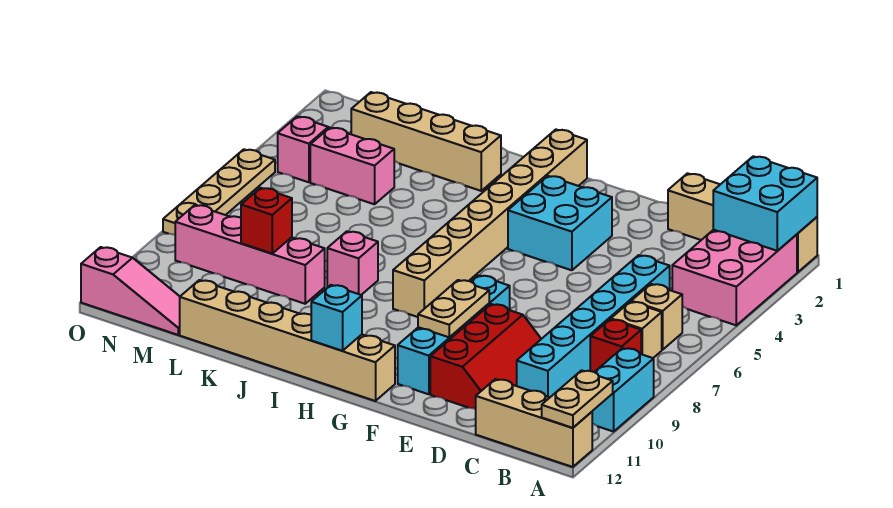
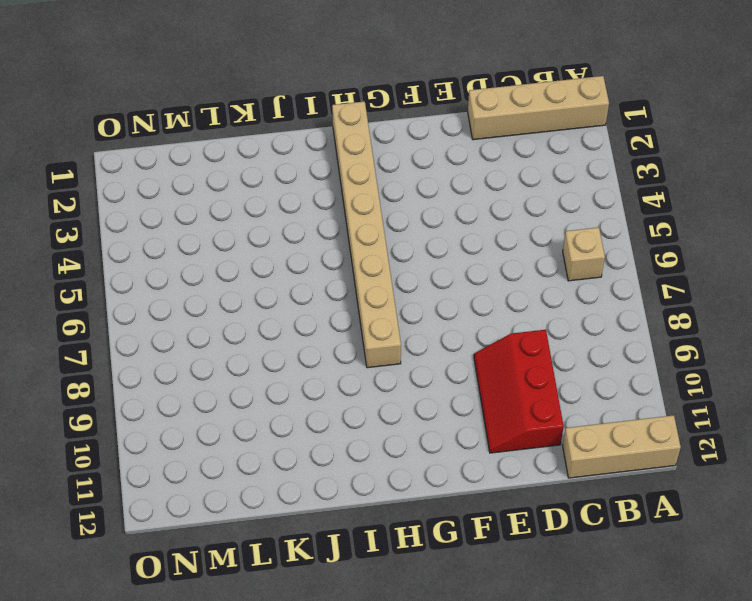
red 2x3 slope [474,330,564,453] -> red 2x3 slope turned to [430,304,541,409]
none -> pink 2x3 brick [672,230,797,325]
none -> cyan 1x2 brick [592,348,654,432]
none -> tan 1x1 brick [611,302,662,358]

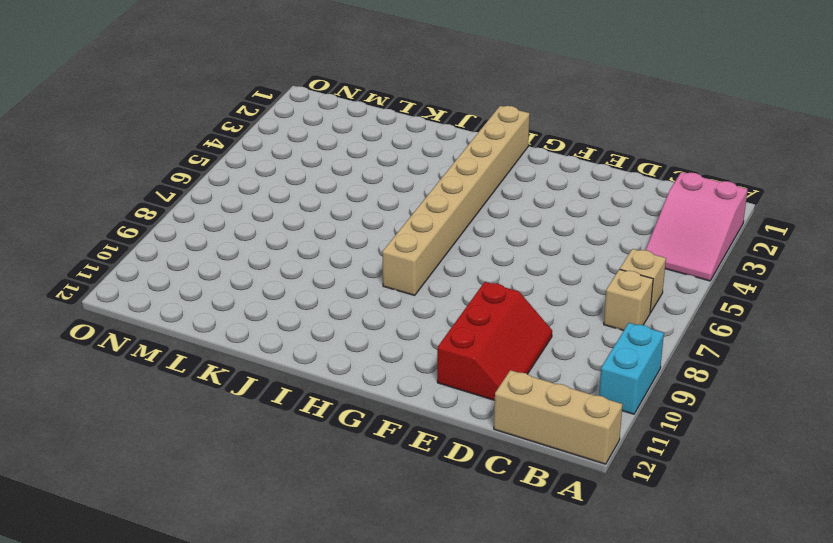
pink 2x3 slope [646,172,748,281] -> pink 2x3 brick [672,230,797,325]
none -> tan 1x4 brick [668,173,817,272]
none -> red 1x1 brick [590,319,641,372]
none -> cyan 1x6 brick [517,255,670,397]

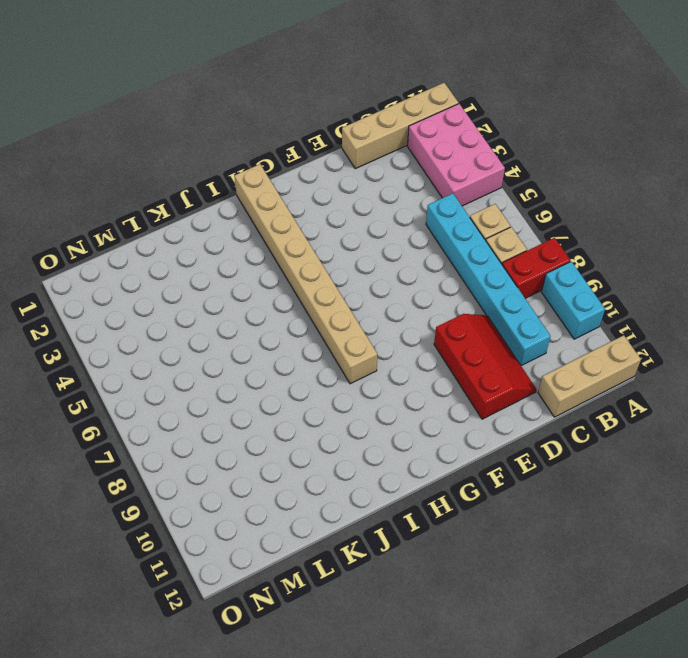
red 1x2 brick [502,238,570,298] -> red 1x1 brick [590,319,641,372]
none -> cyan 2x2 brick [508,176,612,270]
none -> cyan 1x4 brick [398,275,510,394]
none -> tan 1x6 brick [180,280,395,401]

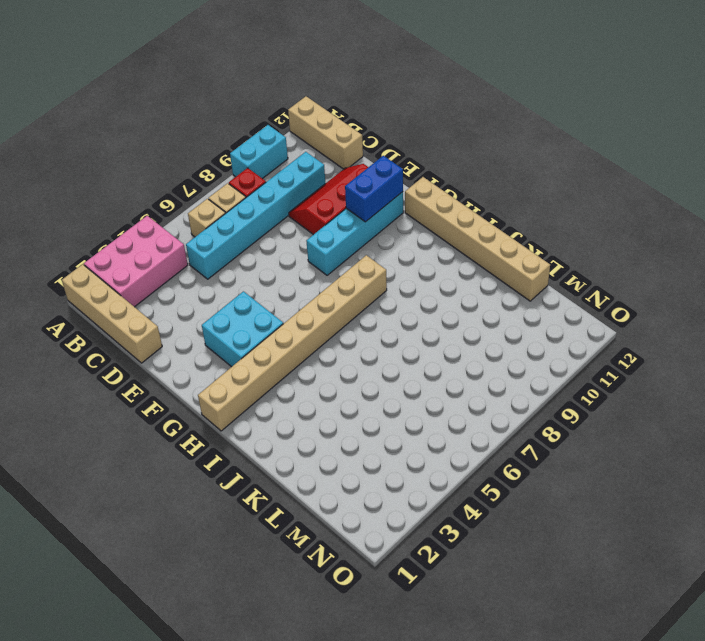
blue 1x2 brick [345,156,403,222] -> tan 1x2 plate [418,280,489,337]
none -> tan 1x4 brick [351,92,501,191]
none -> pink 1x1 brick [327,231,378,295]
none -> pink 1x4 brick [175,205,325,304]

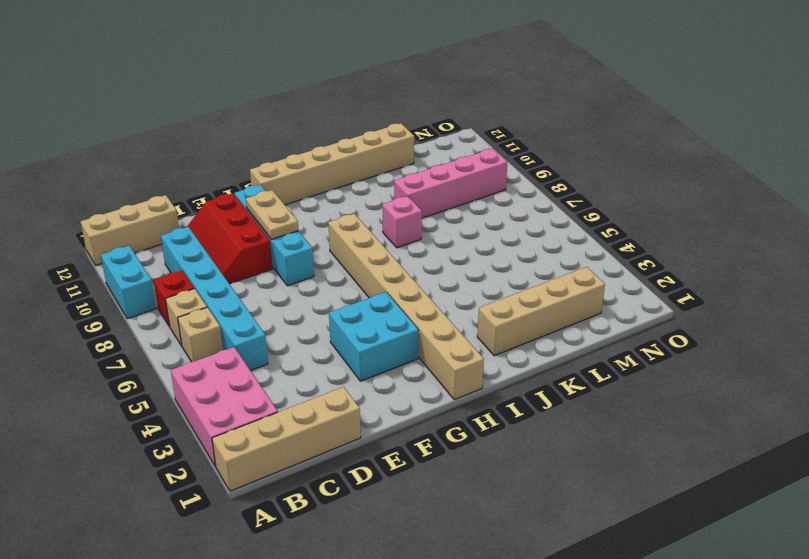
none -> pink 1x2 brick [310,128,394,204]
none -> pink 1x3 slope [81,247,180,335]
none -> pink 1x1 brick [278,117,328,182]

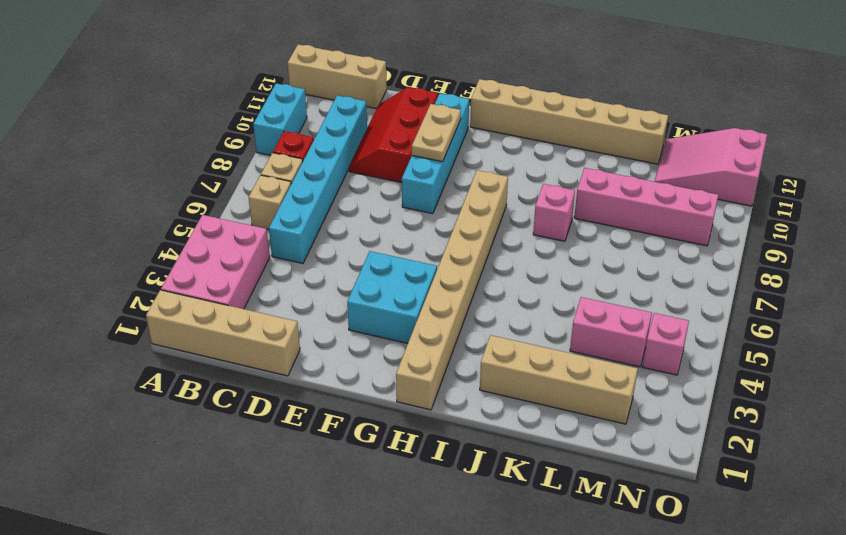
pink 2x3 slope [654,128,767,206] -> pink 1x3 slope [81,247,180,335]
none -> tan 1x4 plate [163,149,275,235]
none -> cyan 2x2 brick [713,156,817,251]
none -> tan 1x2 plate [542,370,613,428]

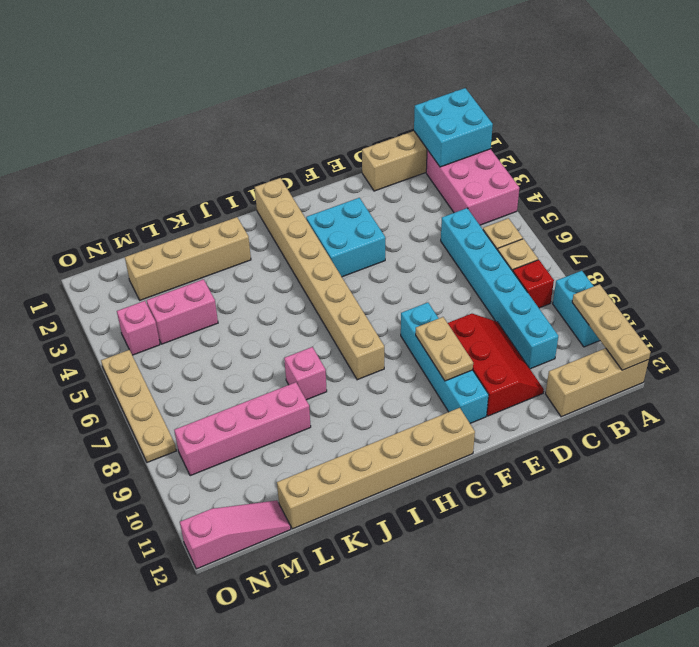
tan 1x3 plate [572,284,651,370] -> tan 1x2 plate [542,370,613,428]
none -> cyan 1x1 brick [311,285,362,351]
none -> red 1x1 brick [241,188,292,253]

